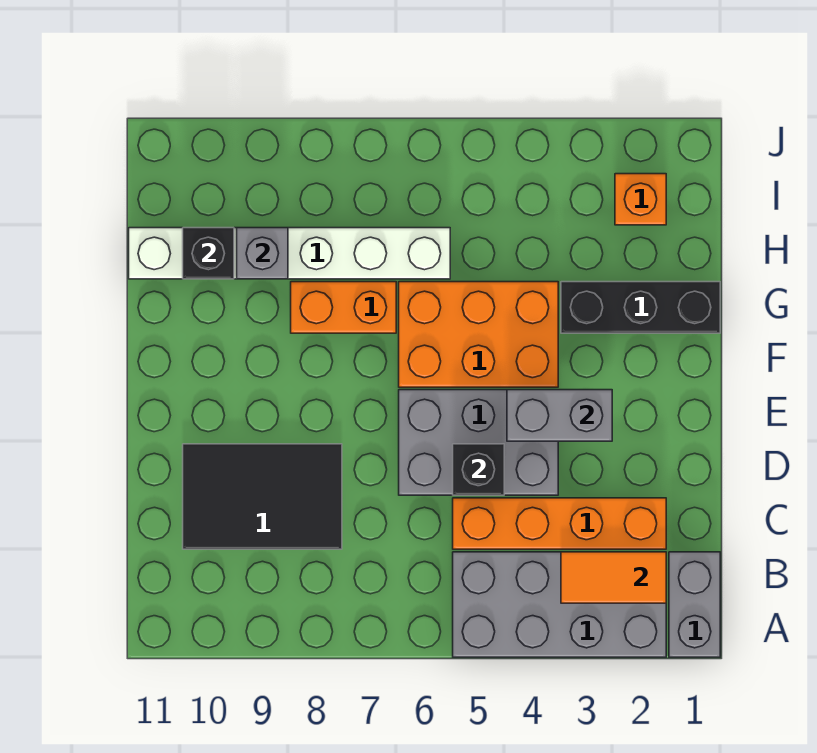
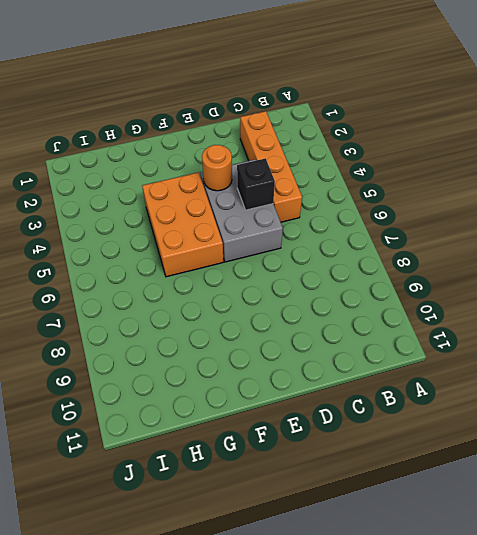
orange 1x1 round brick [202,145,232,191] -> grey 1x2 brick [507,390,612,441]
none -> grey 1x2 brick [669,552,720,657]
none -> grey 2x4 brick [453,552,666,657]
none -> black 2x3 tile [183,444,342,549]

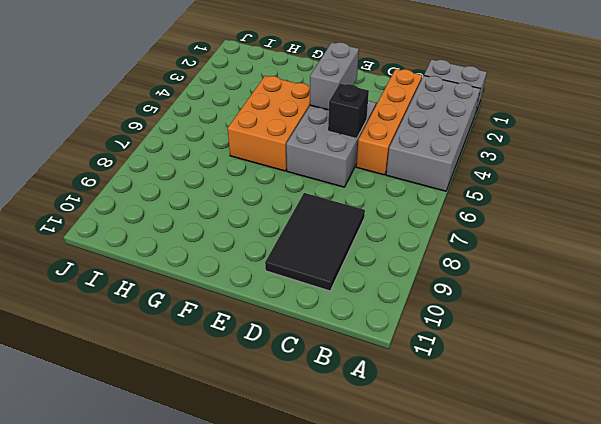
none -> black 1x3 brick [561,282,720,333]
none -> orange 1x2 brick [291,282,396,333]
none -> white 1x6 brick [129,228,450,279]

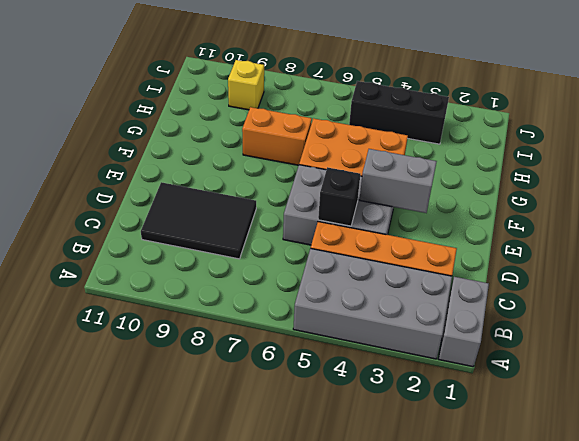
black 1x3 brick [349,81,449,144] -> black 1x3 brick moved to [561,282,720,333]
yellow 1x1 brick [228,60,264,110] -> none
none -> white 1x6 brick [129,228,450,279]
none -> orange 1x1 brick [615,174,666,225]
none -> orange 1x2 tile [561,552,666,603]

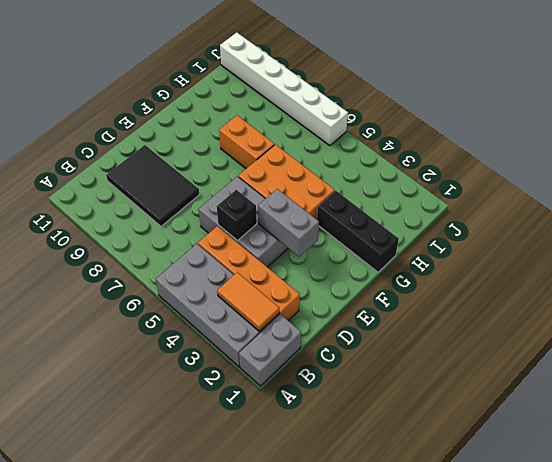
white 1x6 brick [220,32,348,146] -> white 1x6 brick moved to [129,228,450,279]
none -> orange 1x1 brick [615,174,666,225]
none -> grey 1x1 brick [237,228,288,279]
none -> black 1x1 brick [183,228,234,279]

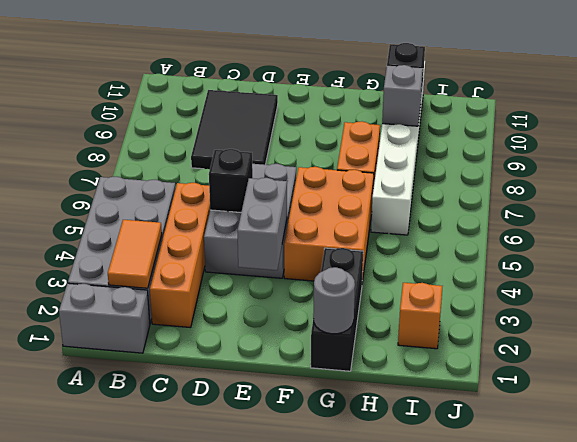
grey 1x1 round brick [313,267,355,334] -> none

